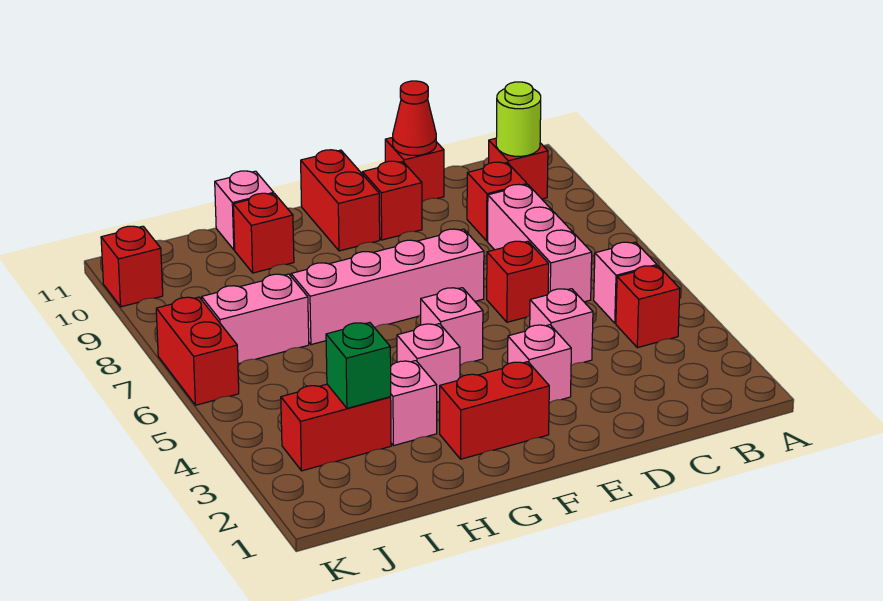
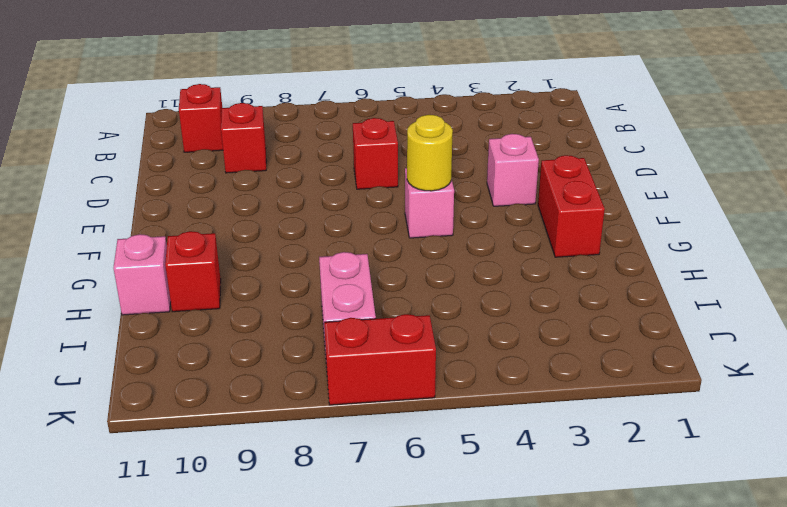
yellow 1x1 round brick [407,115,453,191] -> none
none -> red 1x1 brick [616,266,680,348]
none -> pink 1x1 brick [594,242,657,323]
none -> pink 1x3 brick [488,184,592,302]

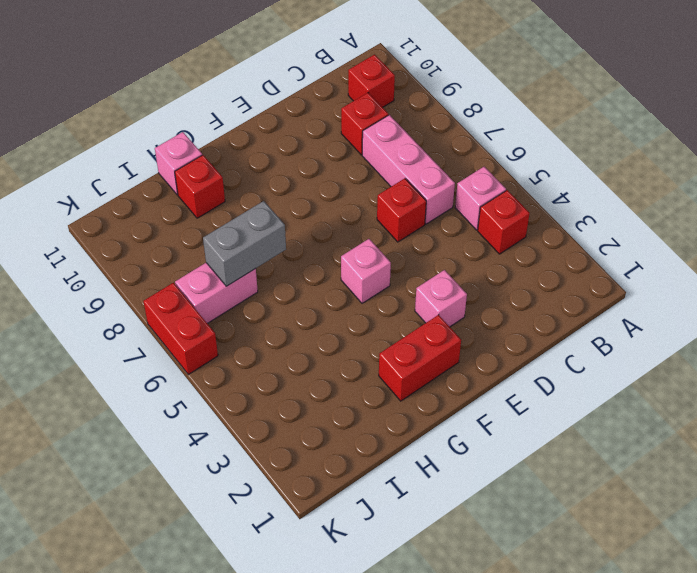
grey 1x2 brick [203,201,286,286] -> none
none -> pink 1x1 brick [530,289,593,365]
none -> red 1x1 brick [385,137,444,202]
none -> pink 1x4 brick [291,229,484,345]

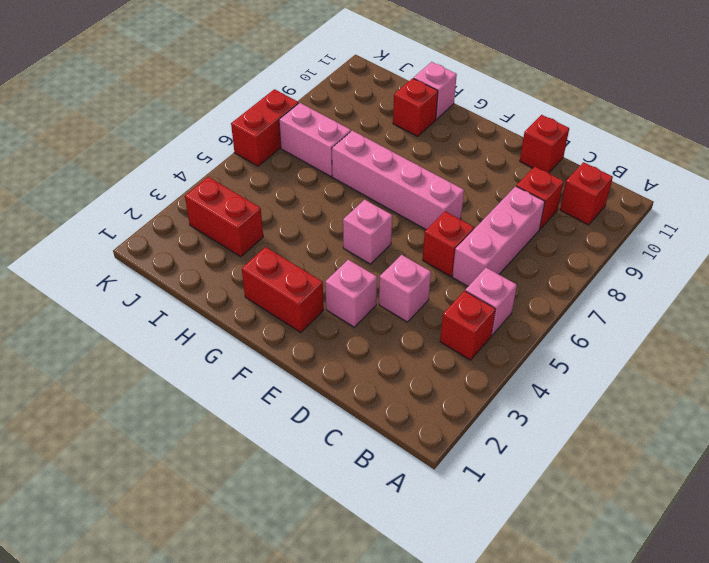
none -> red 1x1 brick [362,161,422,240]
none -> red 1x2 brick [301,150,380,251]
none -> pink 1x1 brick [397,324,460,402]

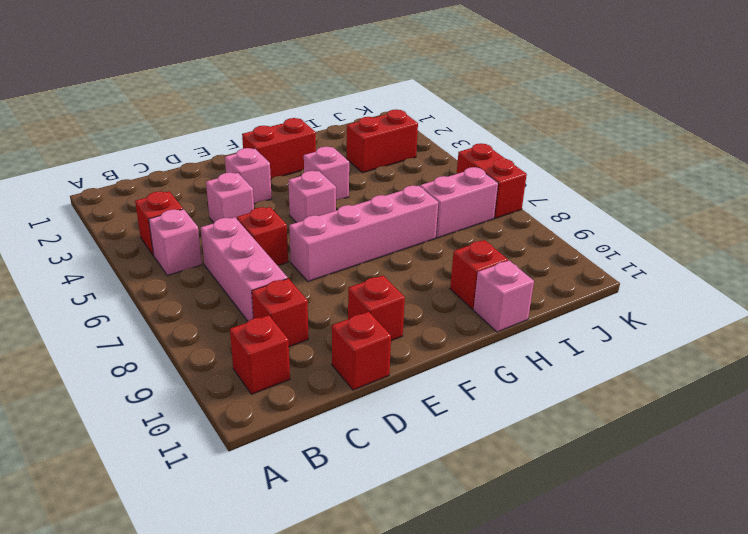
none -> red 1x2 brick [301,150,380,251]
none -> pink 1x1 brick [391,361,437,446]
none -> red 1x1 brick [101,226,163,307]

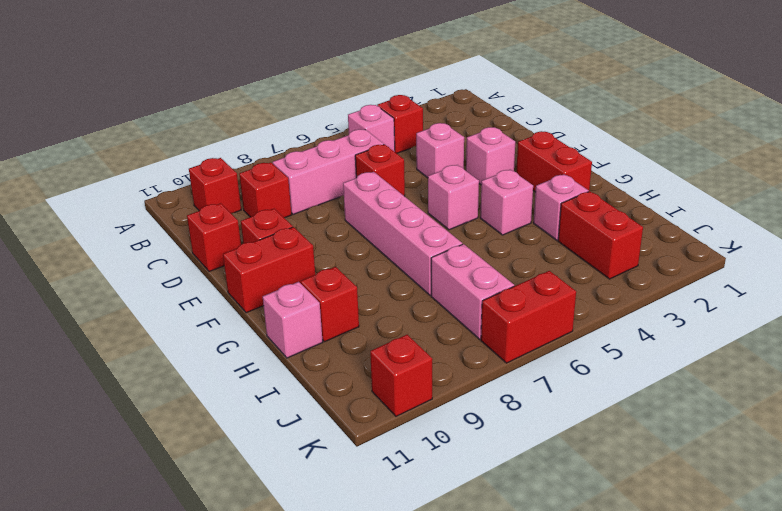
none -> lime 1x1 round brick [496,82,541,156]
none -> red 1x1 cone [393,81,436,155]
none -> green 1x1 brick [326,323,391,408]

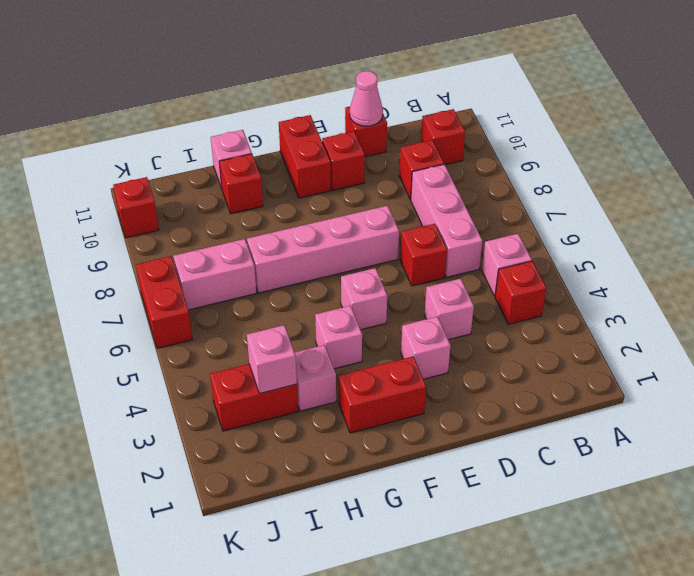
pink 1x1 cone [350,71,383,126] -> red 1x1 cone [393,81,436,155]
pink 1x1 brick [247,325,297,394] -> green 1x1 brick [326,323,391,408]
none -> lime 1x1 round brick [496,82,541,156]

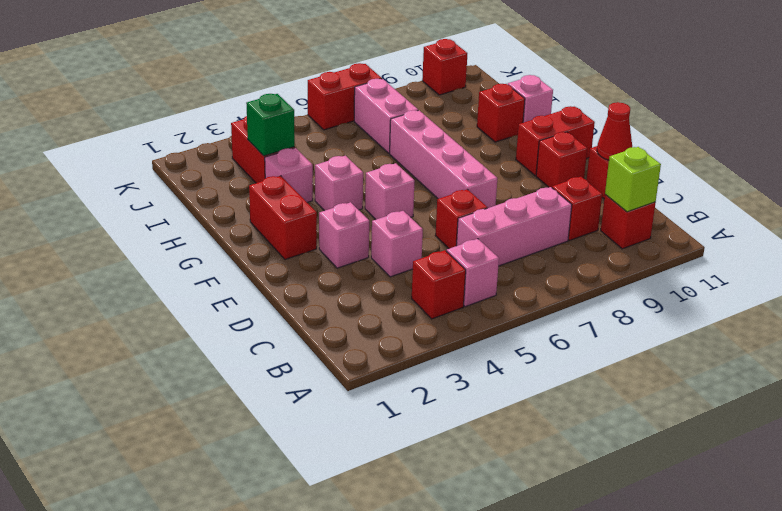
lime 1x1 brick [605,147,661,212] -> lime 1x1 round brick [496,82,541,156]

